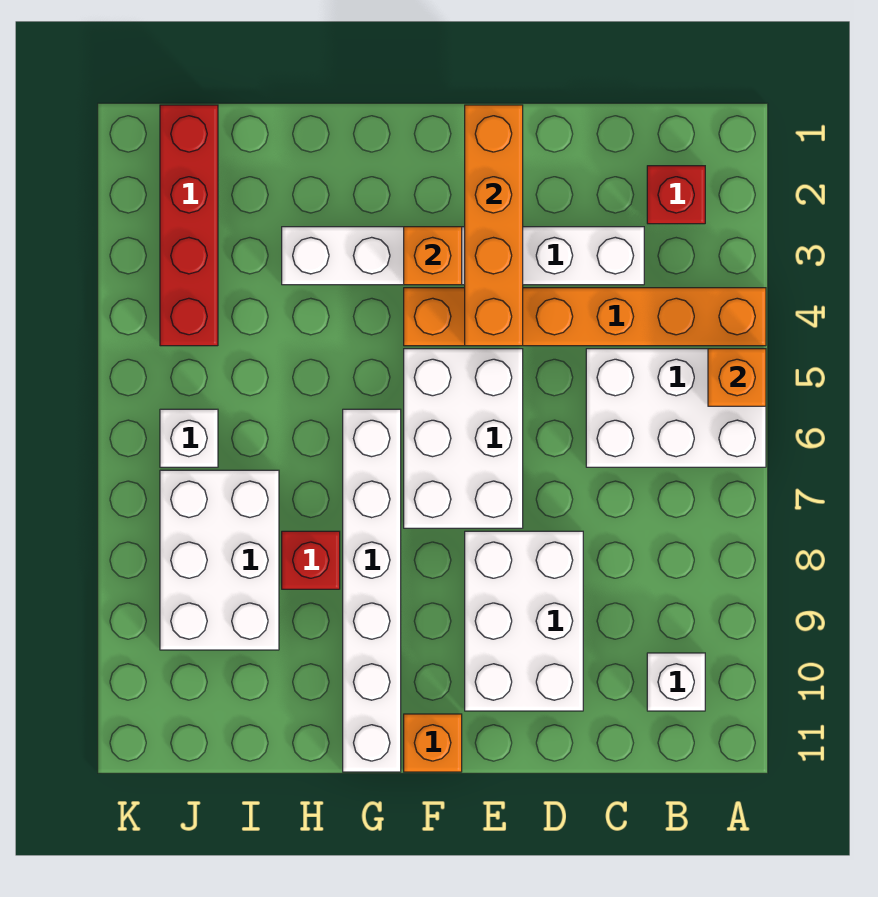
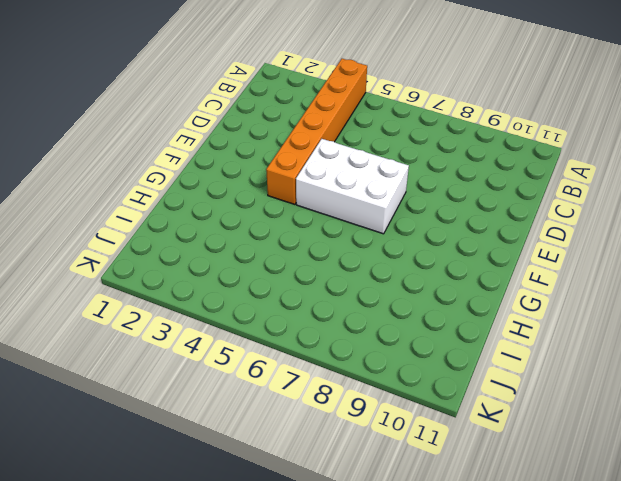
none -> white 2x3 brick [586,349,766,467]
none -> red 1x1 brick [647,166,705,224]
none -> white 1x1 brick [647,653,705,711]

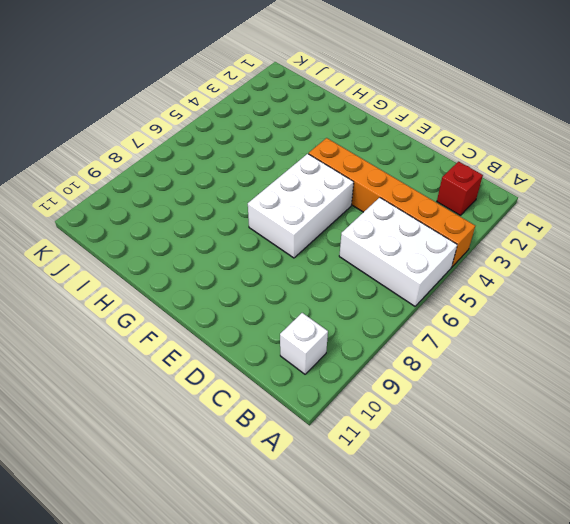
none -> white 1x6 brick [282,227,644,285]
none -> white 2x3 brick [465,531,583,711]
none -> orange 1x1 brick [404,714,462,772]

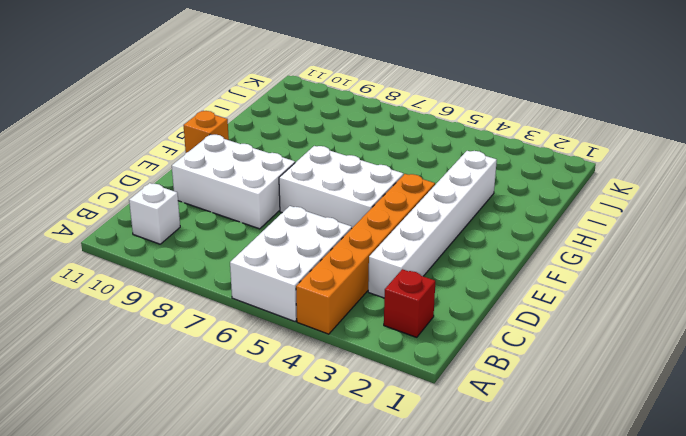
none -> white 1x6 brick [343,409,401,772]
none -> red 1x1 brick [282,531,340,589]
none -> white 2x3 brick [160,470,279,650]

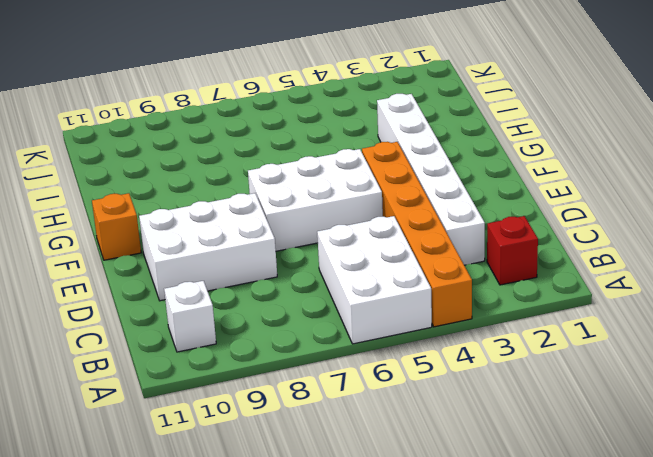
none -> white 1x6 brick [343,409,401,772]
none -> red 1x1 brick [282,531,340,589]
none -> white 2x3 brick [160,470,279,650]

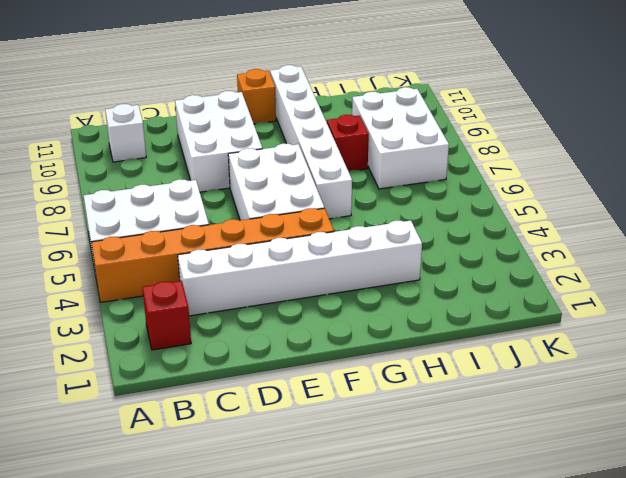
none -> red 1x4 brick [160,105,218,346]
none -> white 1x1 brick [160,409,218,467]
none -> orange 1x1 brick [708,349,766,406]

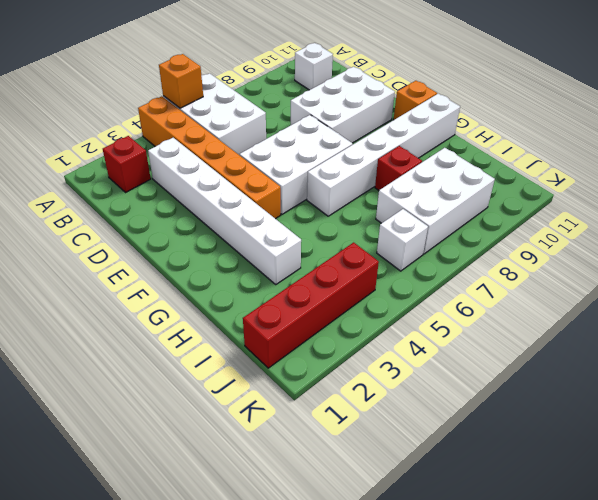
none -> orange 1x4 brick [465,105,523,346]
none -> orange 1x1 brick [404,227,462,285]

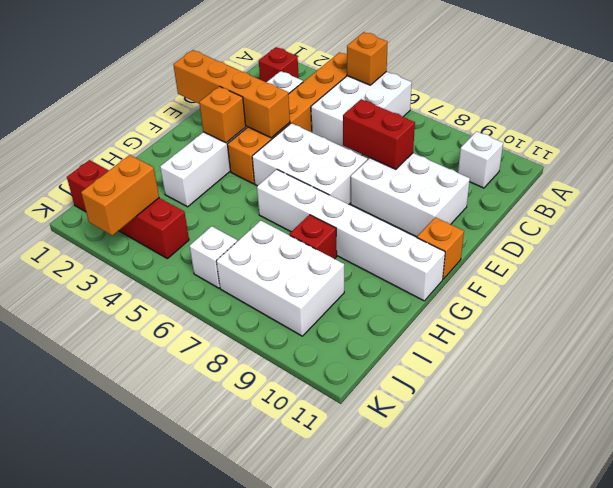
red 1x2 brick [343,99,415,169] -> none
orange 1x2 brick [81,155,159,236] -> none

